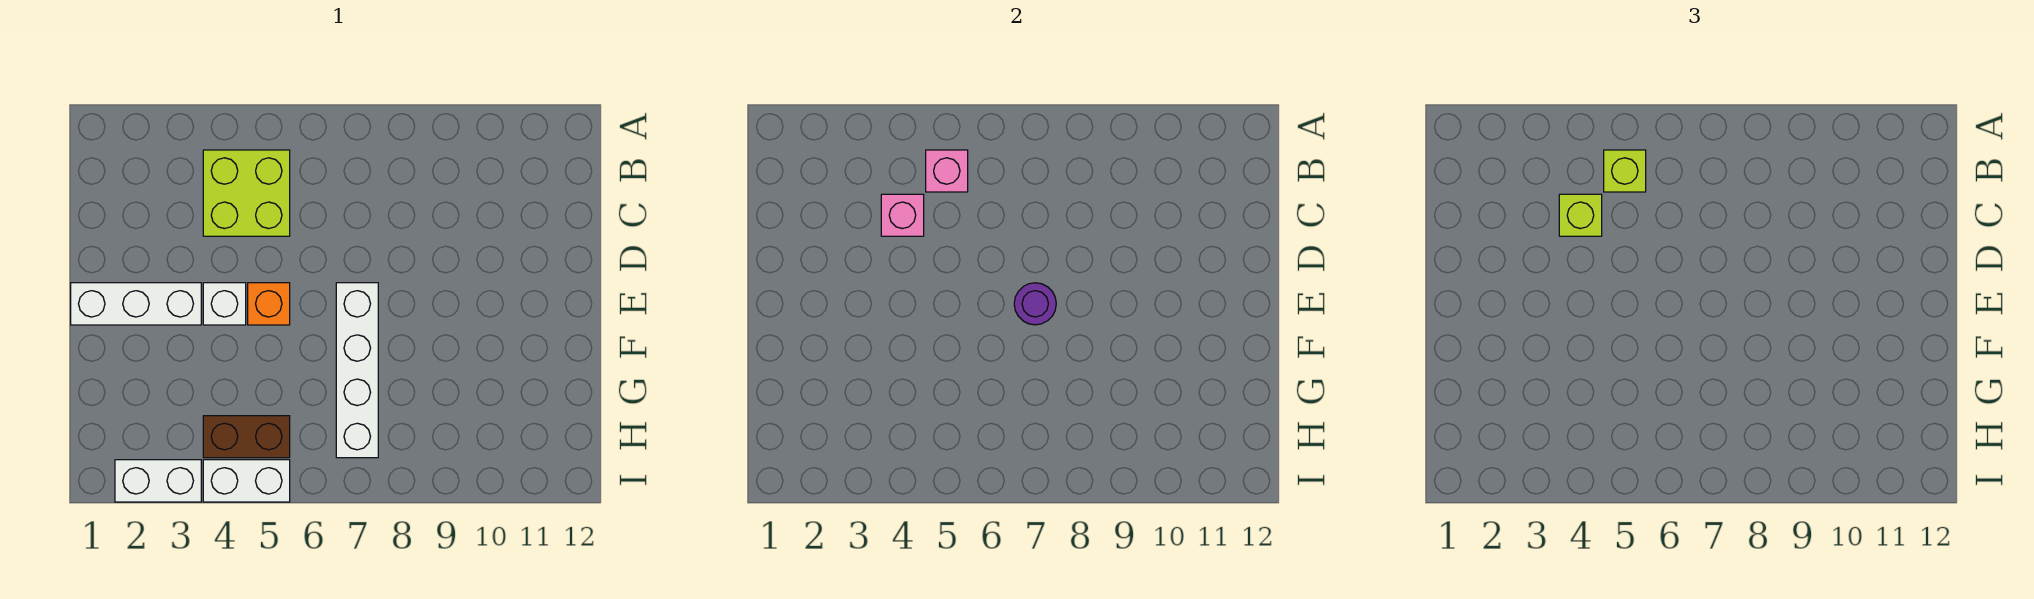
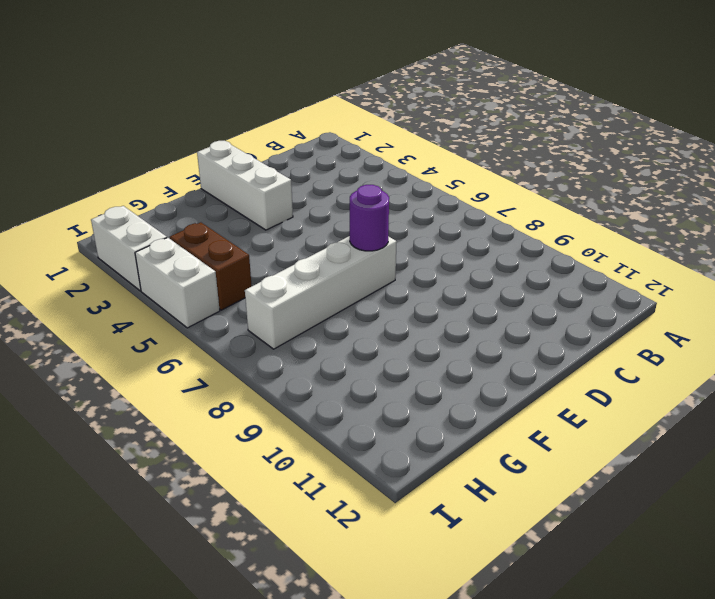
none -> lime 2x2 brick [203,150,290,236]
none -> white 1x1 brick [203,283,246,325]
none -> orange 1x1 brick [248,283,290,325]

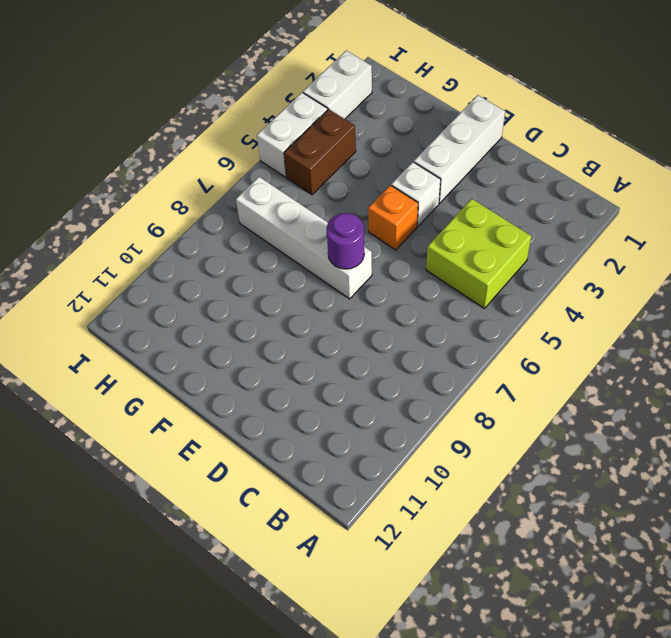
none -> pink 1x1 brick [926,150,968,192]
none -> pink 1x1 brick [881,194,924,236]
none -> lime 1x1 brick [1604,150,1646,192]

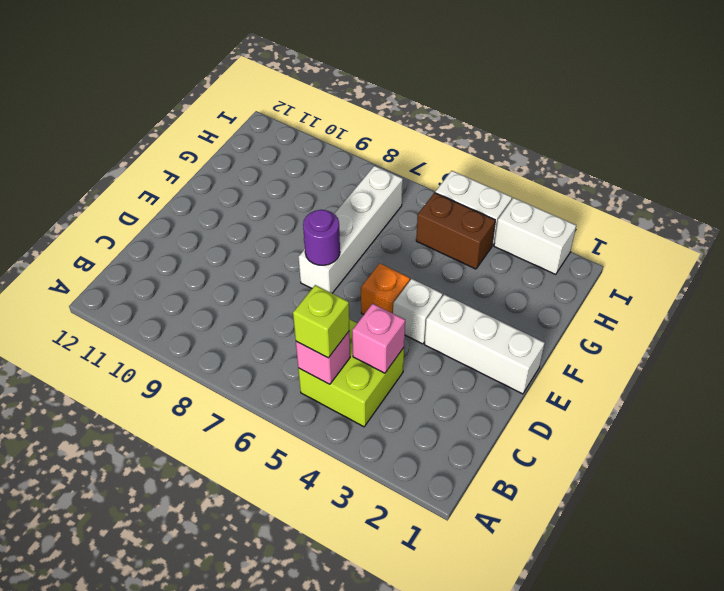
none -> lime 1x1 brick [1559,194,1602,236]

